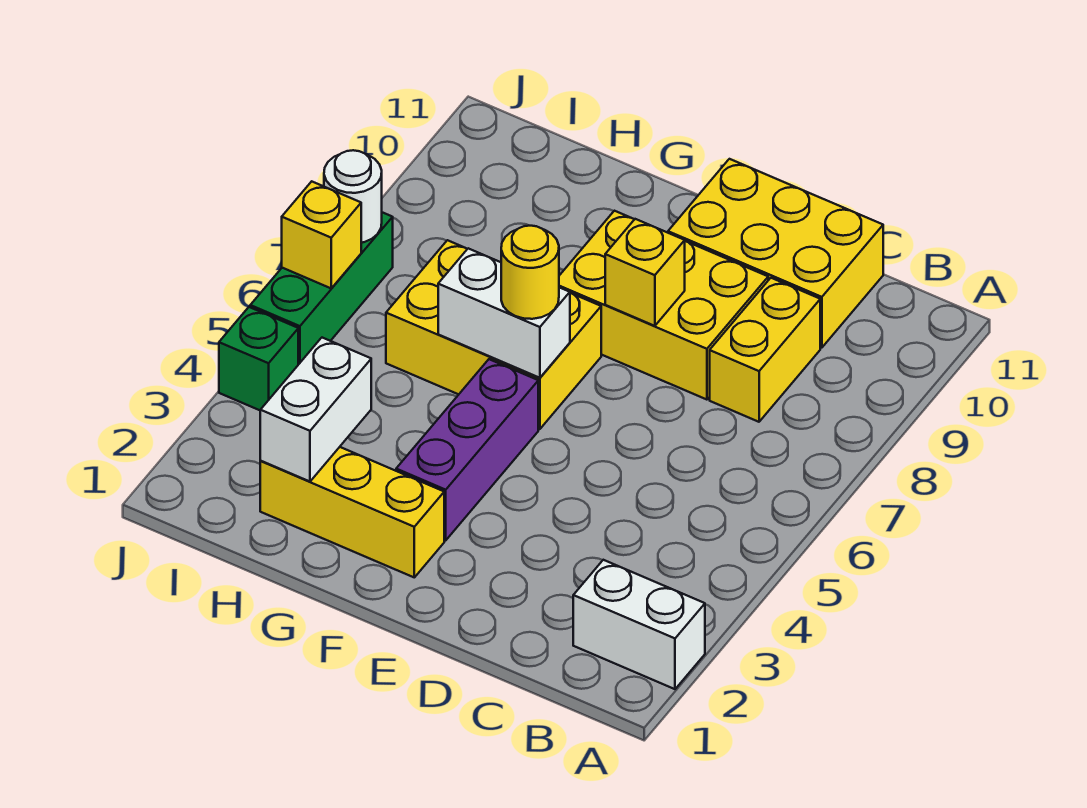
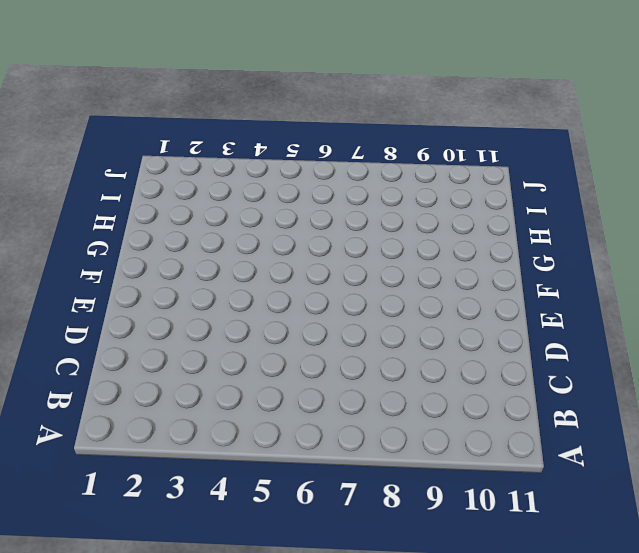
none -> white 1x2 brick [573,560,705,689]
none -> yellow 1x2 brick [710,278,820,422]
none -> yellow 2x3 brick [668,159,883,348]

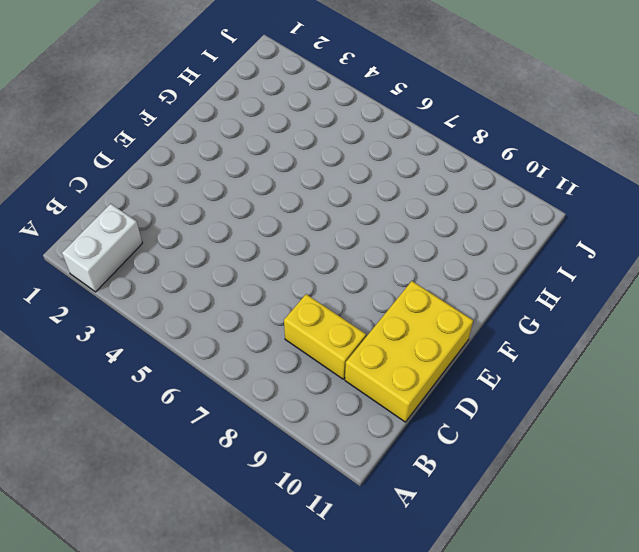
none -> yellow 2x3 brick [559,211,768,400]
none -> yellow 1x3 brick [260,447,444,577]
none -> purple 1x3 brick [396,359,538,540]

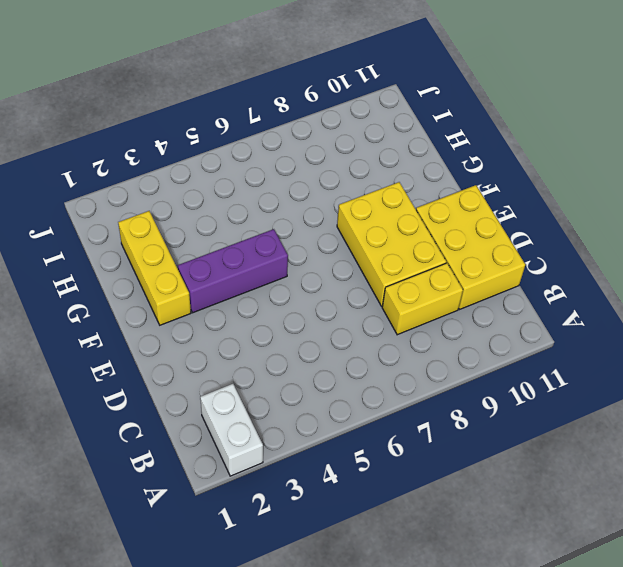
none -> yellow 2x3 brick [386,240,601,429]
none -> green 1x1 brick [219,307,298,410]
none -> green 1x3 brick [250,212,393,365]

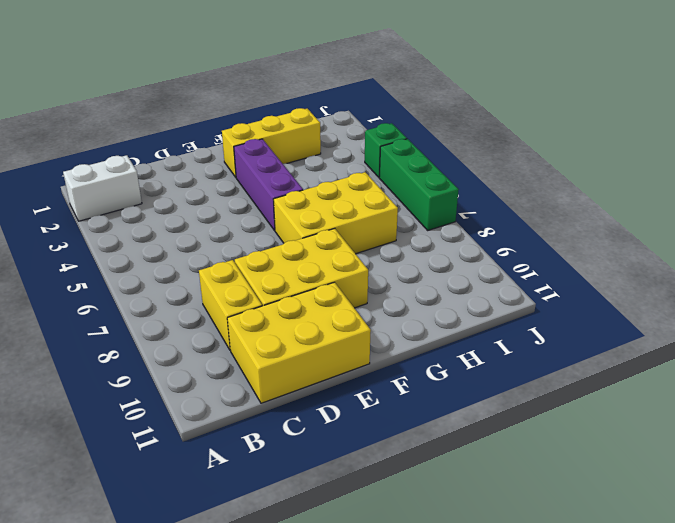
none -> yellow 1x1 brick [605,219,685,326]
none -> white 1x2 brick [438,248,570,378]
none -> white 1x2 brick [260,338,371,481]

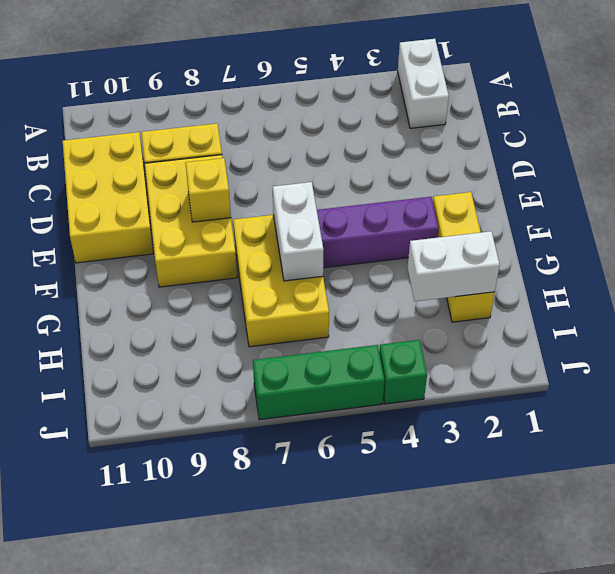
none -> yellow 1x1 brick [282,181,361,288]
none -> white 1x1 round brick [324,150,382,243]
none -> yellow 1x1 round brick [501,226,559,319]

